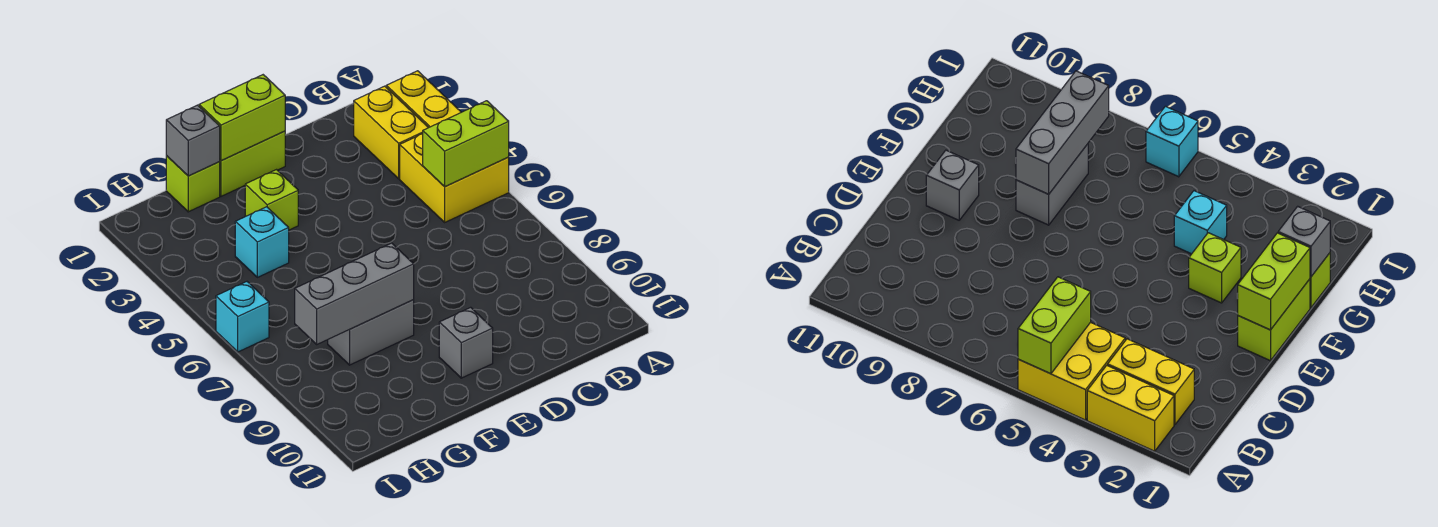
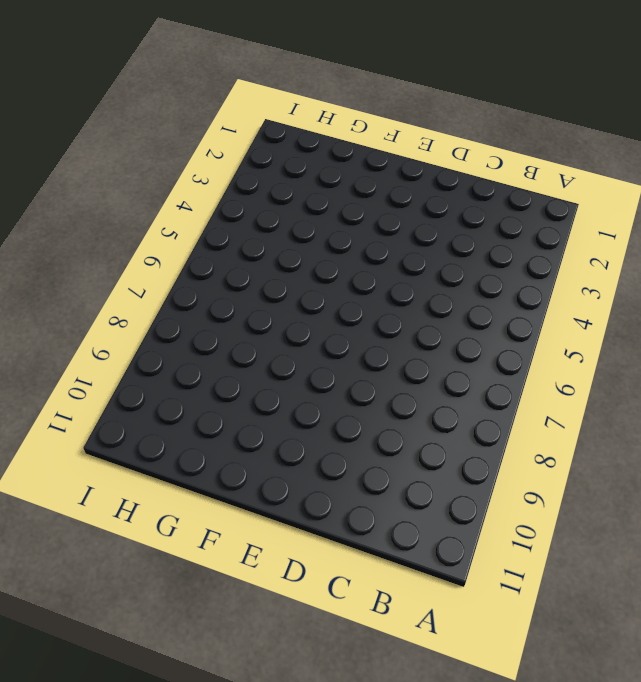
none -> yellow 1x2 brick [386,71,461,128]
none -> yellow 2x2 brick [400,134,509,222]
none -> yellow 1x2 brick [354,86,428,179]

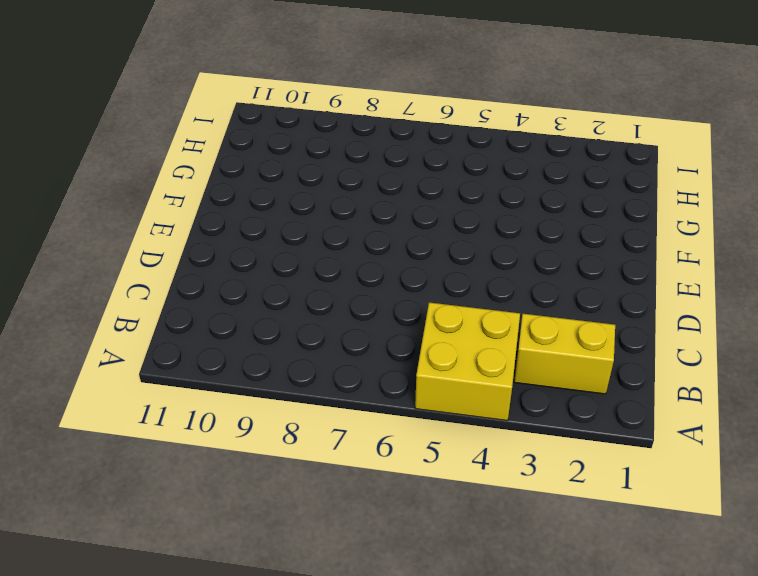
none -> yellow 1x2 brick [386,71,461,128]
none -> lime 1x2 brick [219,131,285,196]
none -> grey 1x1 brick [439,307,493,378]

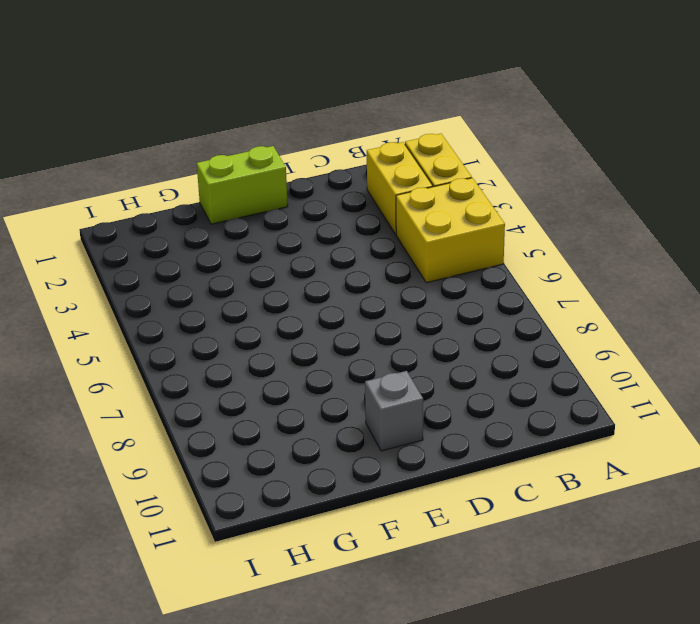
none -> lime 1x1 brick [245,170,298,230]
none -> grey 1x2 brick [328,300,414,365]
none -> lime 1x1 brick [166,156,220,212]

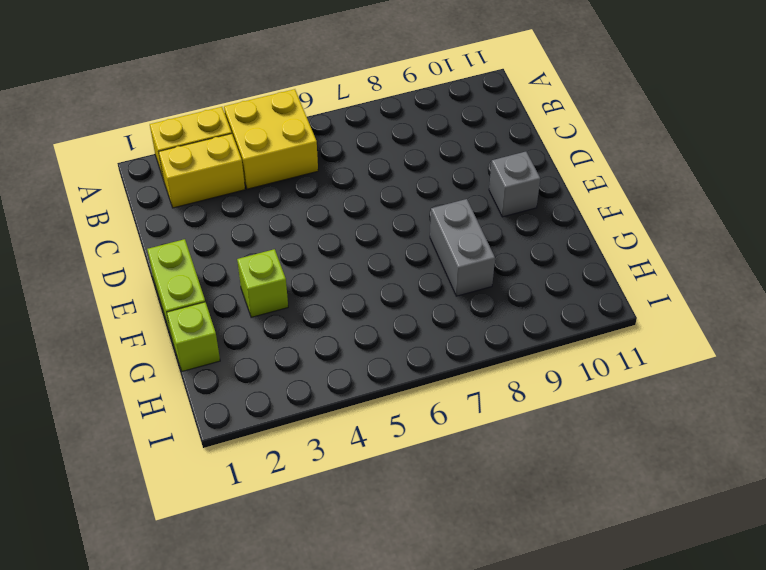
none -> cyan 1x1 brick [235,207,289,277]
none -> cyan 1x1 brick [216,282,269,352]
none -> lime 1x2 brick [423,101,509,187]

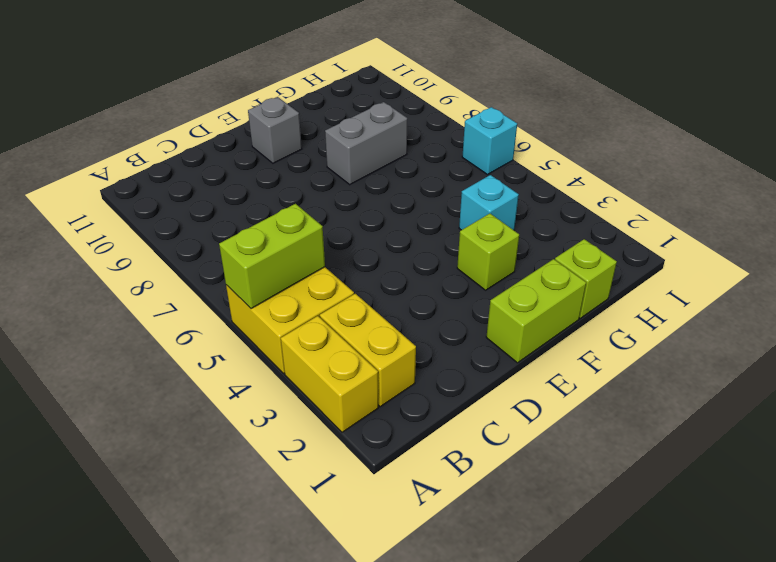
none -> lime 1x2 brick [199,75,285,161]
none -> grey 1x3 brick [295,243,414,344]
none -> grey 1x1 brick [166,105,220,176]

